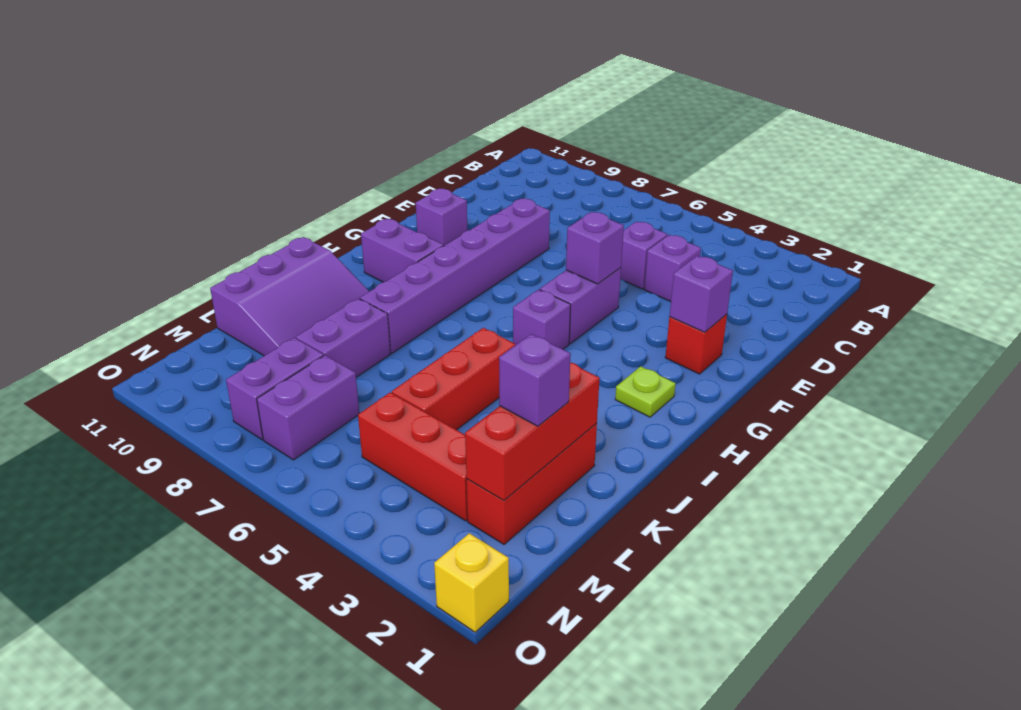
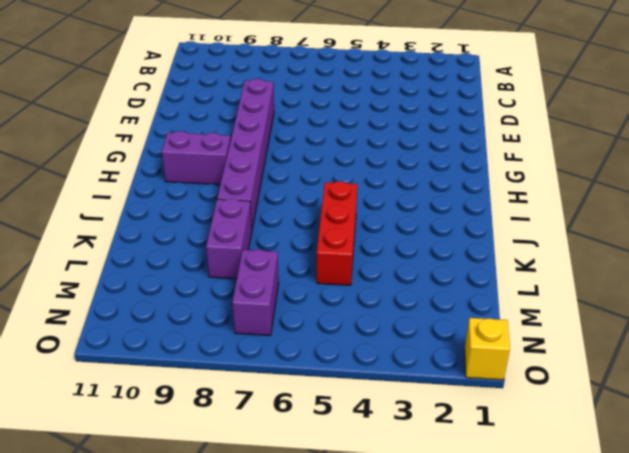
none -> purple 1x1 brick [644,235,701,302]
none -> purple 1x1 brick [620,221,668,289]
none -> red 1x1 brick [665,314,727,374]

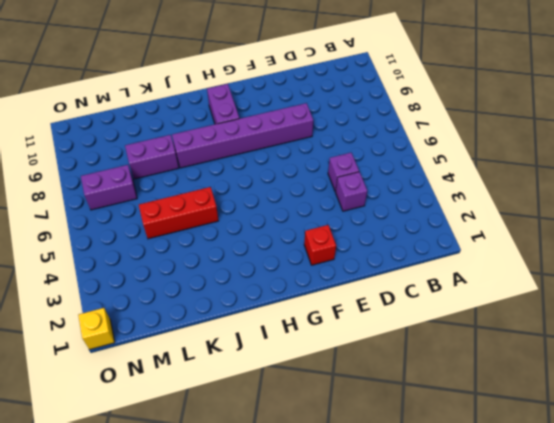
none -> purple 1x2 brick [540,268,621,344]
none -> purple 1x1 brick [416,189,467,246]
none -> lime 1x1 plate [615,366,676,417]

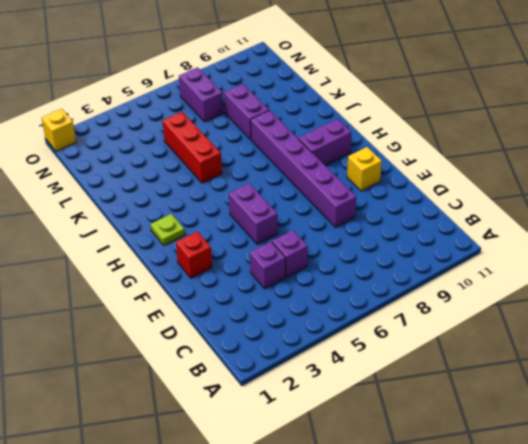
yellow 1x1 brick [347,147,382,191] -> purple 1x1 brick [416,189,467,246]
none -> purple 1x1 brick [513,289,571,349]
none -> purple 3x3 slope [210,237,369,356]
none -> red 1x3 brick [466,423,597,544]

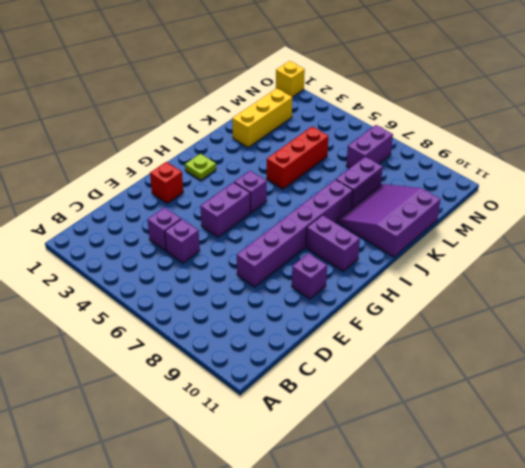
yellow 1x3 brick [232,89,292,148] -> red 1x3 brick [466,423,597,544]
none -> red 1x3 brick [358,392,468,521]
none -> purple 1x2 brick [226,338,324,440]
none -> purple 1x1 brick [669,256,733,332]

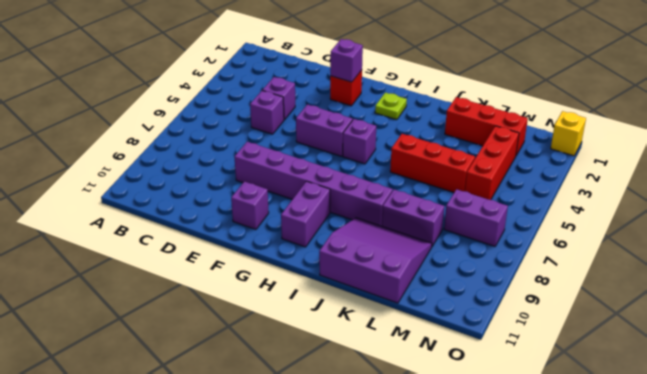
none -> purple 1x2 brick [226,338,324,440]
none -> purple 1x1 brick [566,212,624,284]
none -> red 1x3 brick [465,362,599,501]

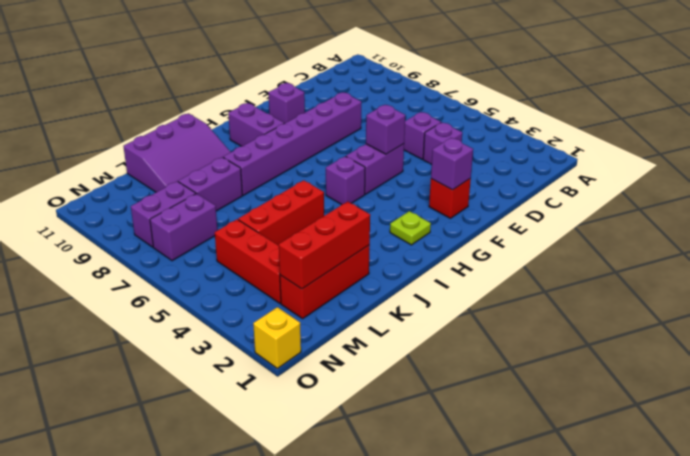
none -> purple 1x1 brick [499,334,571,426]

